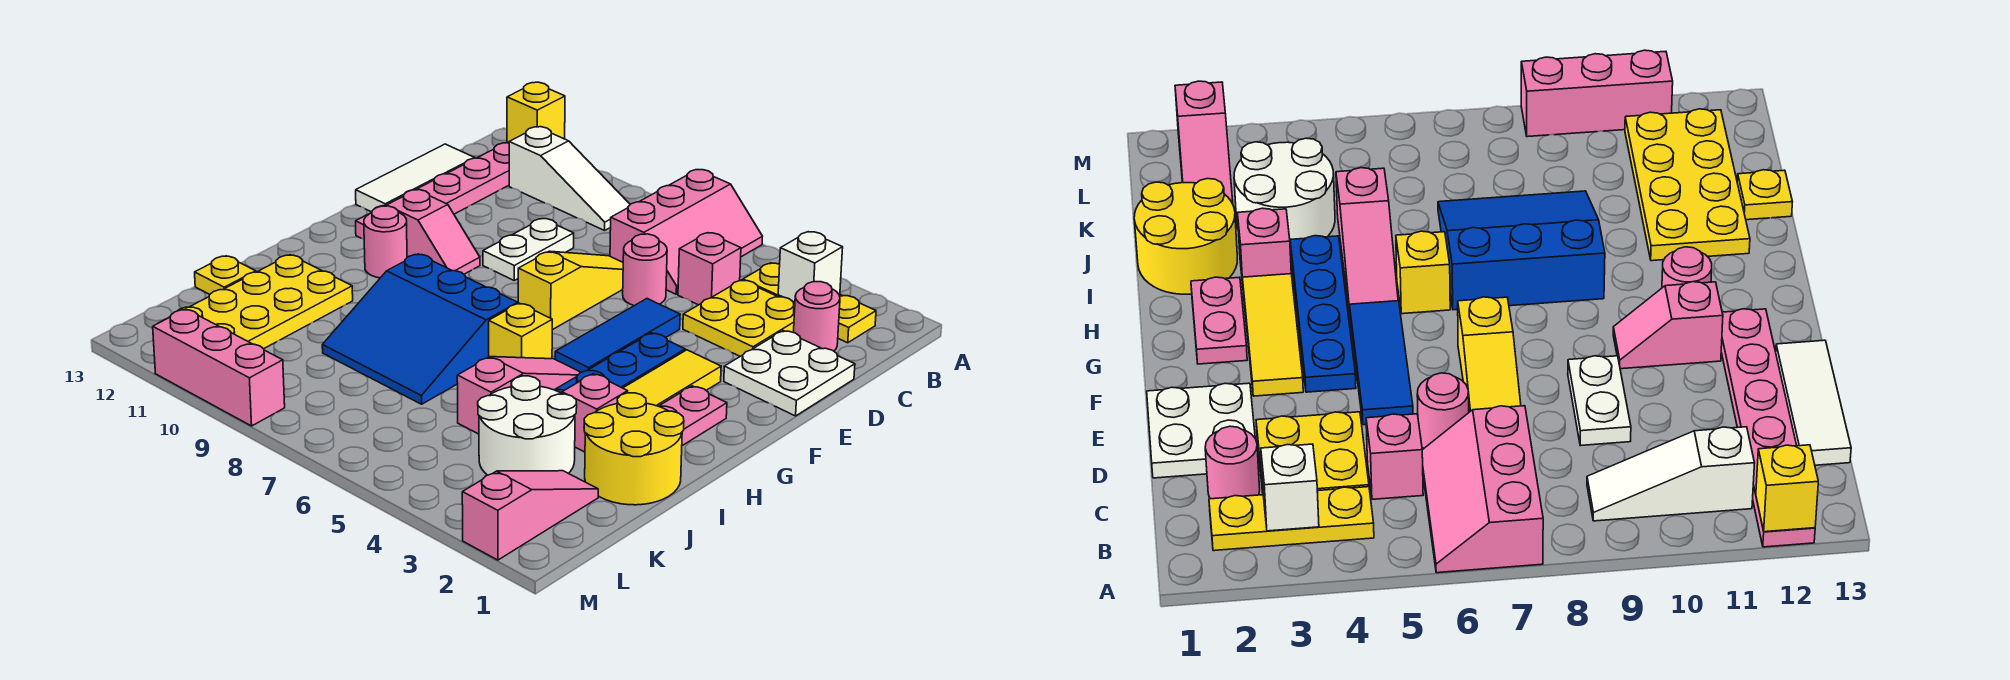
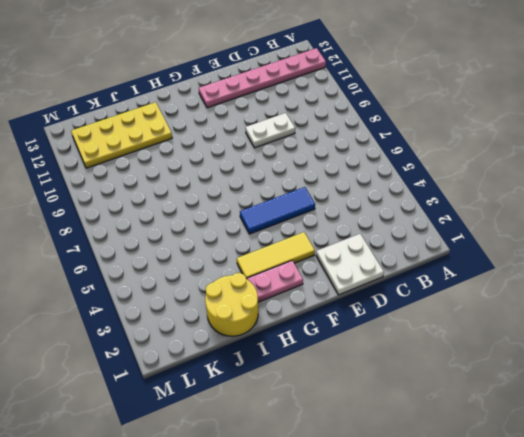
none -> pink 2x3 slope [610,170,762,294]
none -> yellow 1x3 plate [743,263,876,343]
none -> white 1x3 slope [509,127,630,230]
none -> pink 1x1 round brick [794,282,840,351]

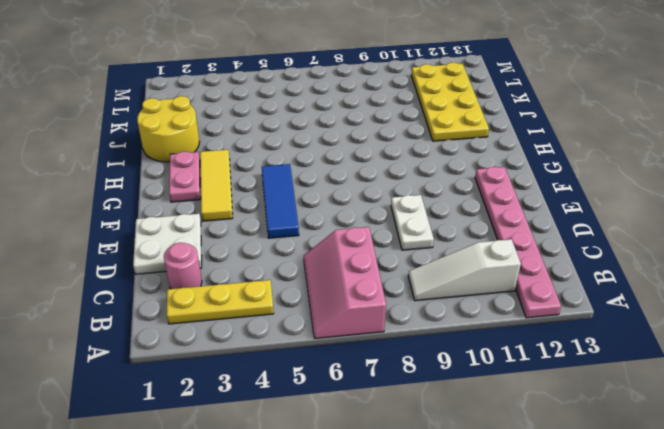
none -> yellow 2x2 plate [683,280,795,356]
none -> pink 1x1 brick [678,233,741,305]
none -> white 1x3 tile [356,144,474,212]
none -> pink 1x1 round brick [623,234,667,306]

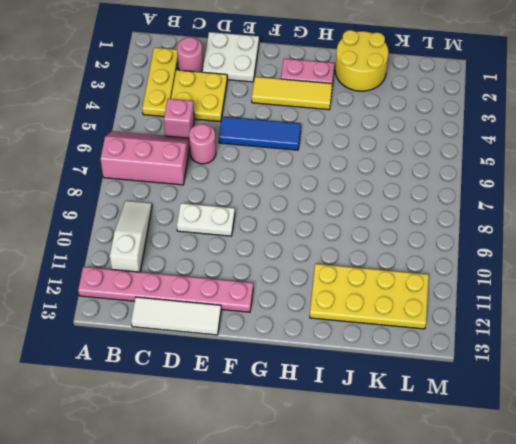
none -> yellow 1x3 slope [518,251,623,330]
none -> blue 1x4 plate [555,333,685,393]
none -> pink 1x2 slope [387,190,480,274]
none -> pink 1x1 round brick [364,206,407,278]

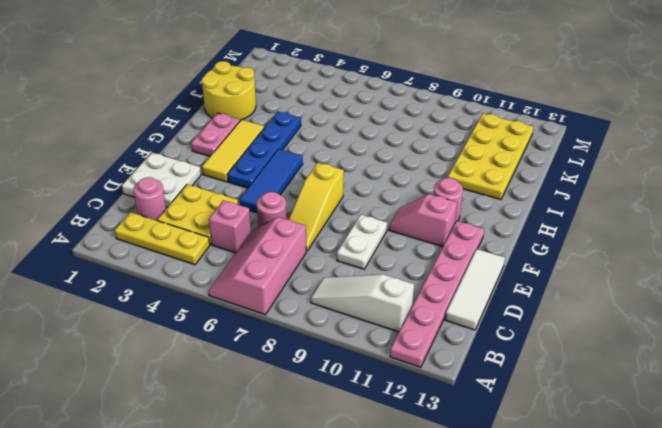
none -> pink 1x3 slope [457,357,581,434]
none -> yellow 1x1 brick [489,303,552,359]
none -> blue 3x3 slope [322,254,518,404]
none -> pink 1x1 brick [562,374,628,452]

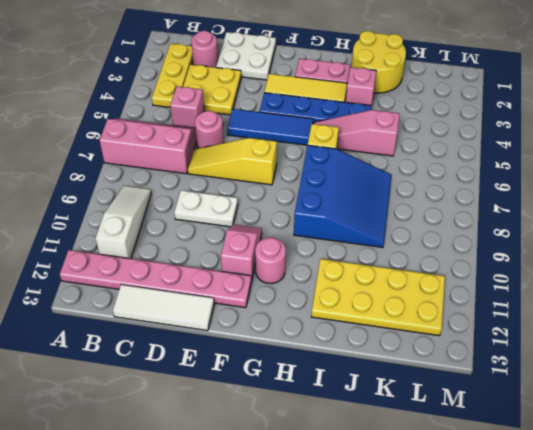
none -> white 2x2 round brick [478,376,577,475]
none -> yellow 1x1 plate [195,256,256,294]
none -> pink 1x3 slope [462,471,598,560]
none -> pink 1x3 brick [153,309,285,426]

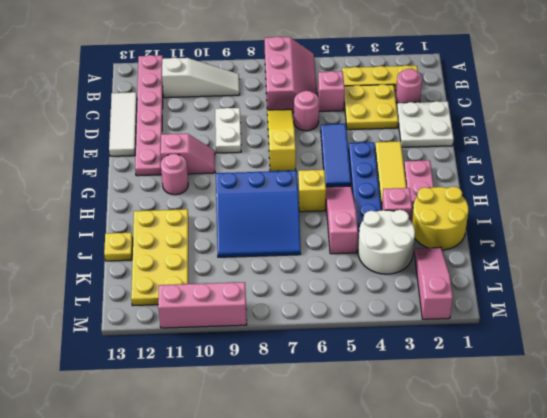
none -> yellow 1x1 brick [507,82,565,142]
none -> white 1x1 brick [778,232,843,302]

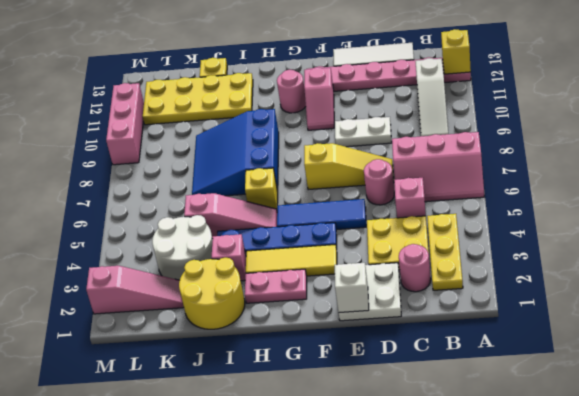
white 1x1 brick [335,263,369,313] -> white 1x1 brick moved to [778,232,843,302]

